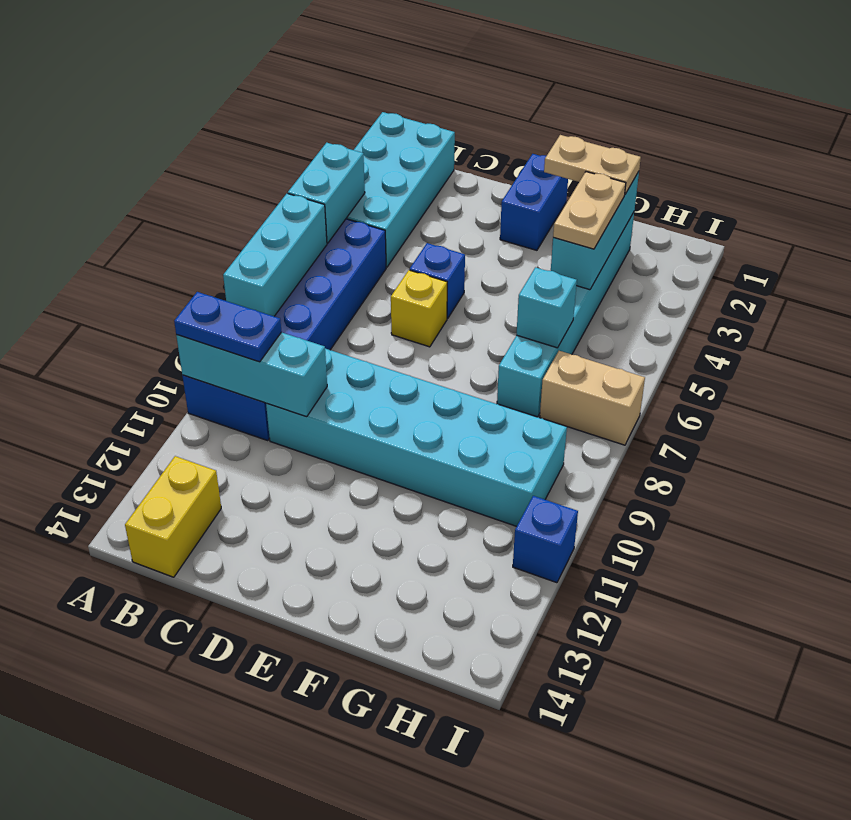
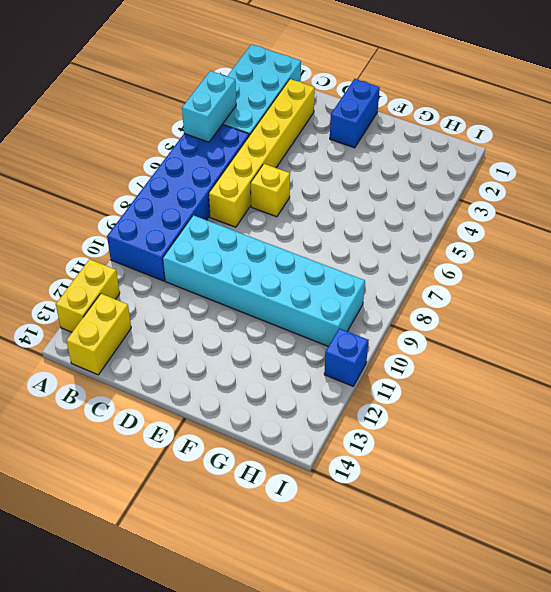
yellow 1x2 brick [56,259,120,332] -> none
yellow 1x6 brick [209,79,315,227] -> none
none -> blue 1x1 brick [410,243,465,319]
none -> cyan 1x6 brick [497,212,634,417]
none -> tan 1x2 brick [540,351,645,445]

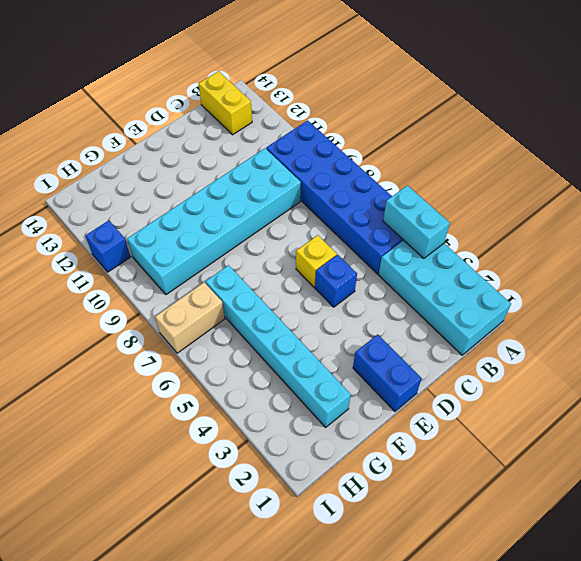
none -> cyan 1x3 brick [223,193,327,316]
none -> cyan 1x3 brick [176,332,327,417]
none -> cyan 1x3 brick [551,172,639,290]

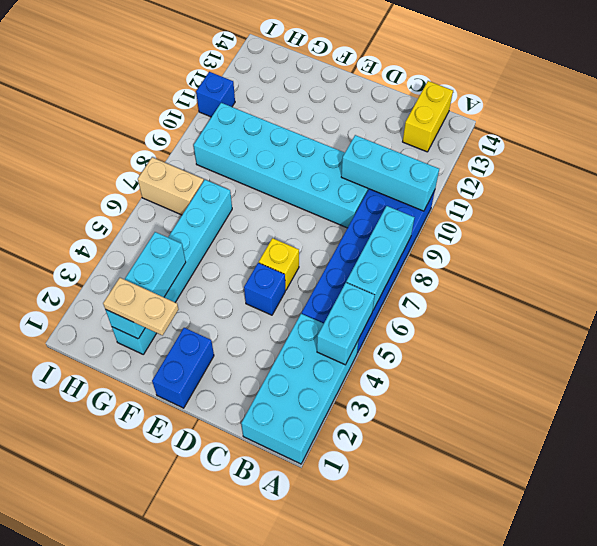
none -> cyan 1x1 brick [516,267,577,348]
none -> blue 1x2 plate [174,292,282,362]
none -> tan 1x2 plate [553,172,626,249]

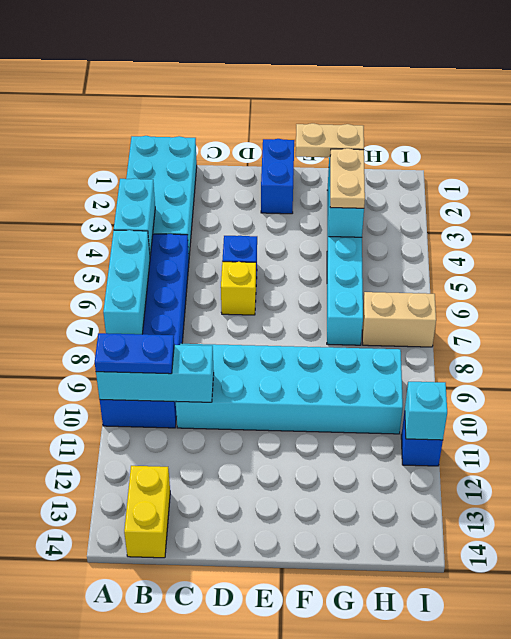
cyan 1x1 brick [405,382,447,440] -> cyan 1x1 brick moved to [516,267,577,348]

